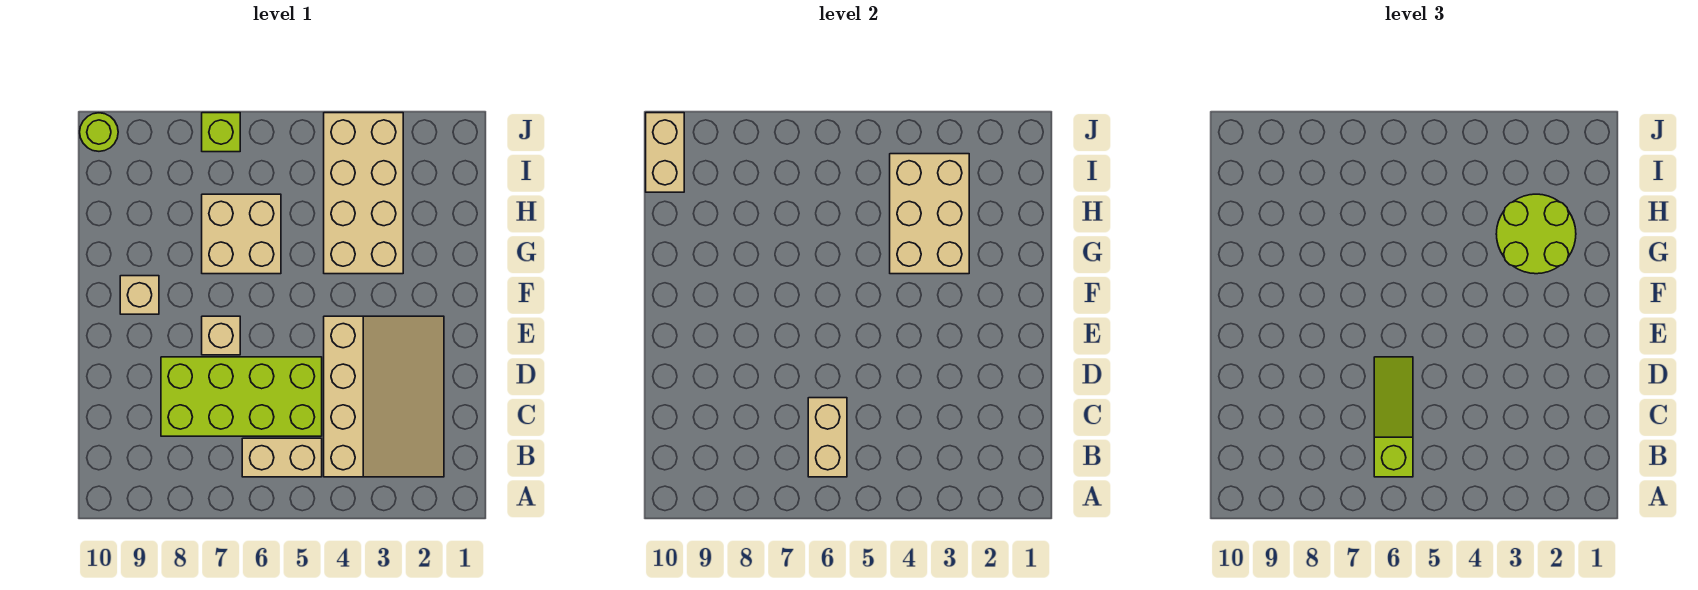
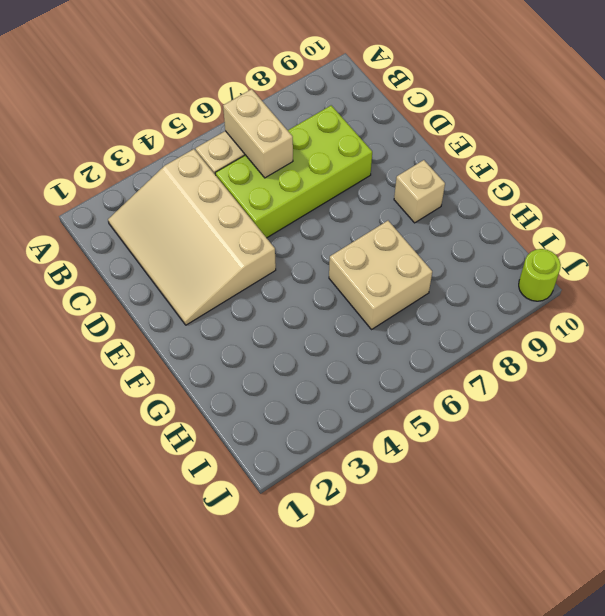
none -> tan 1x1 brick [202,316,240,355]
none -> tan 2x4 brick [324,113,403,274]
none -> lime 1x1 brick [202,113,240,152]

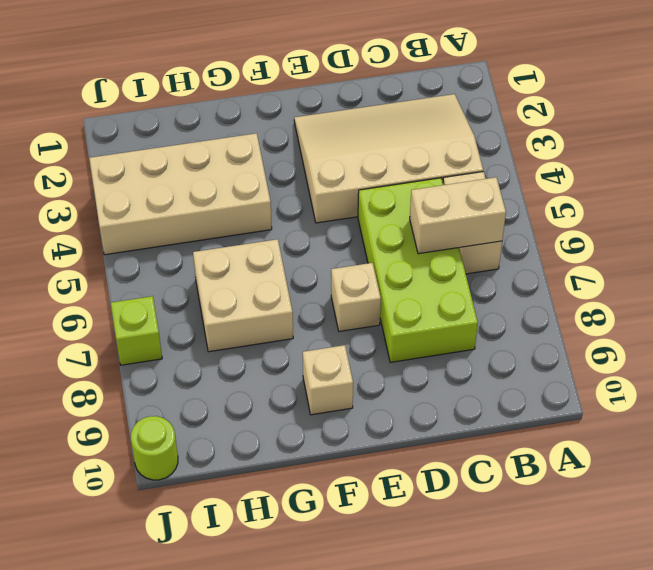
none -> tan 2x3 brick [890,154,969,274]
none -> tan 1x2 brick [646,113,684,192]
none -> lime 1x3 slope [1374,357,1413,477]

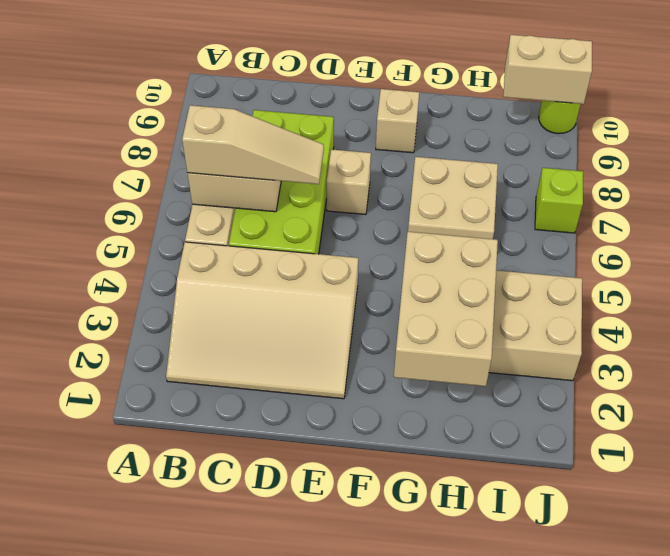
tan 1x3 slope [182,105,324,184] -> lime 1x3 slope [1374,357,1413,477]
tan 2x3 brick [394,232,498,386] -> tan 2x3 brick turned to [890,154,969,274]
none -> lime 2x2 round brick [1496,194,1576,274]

